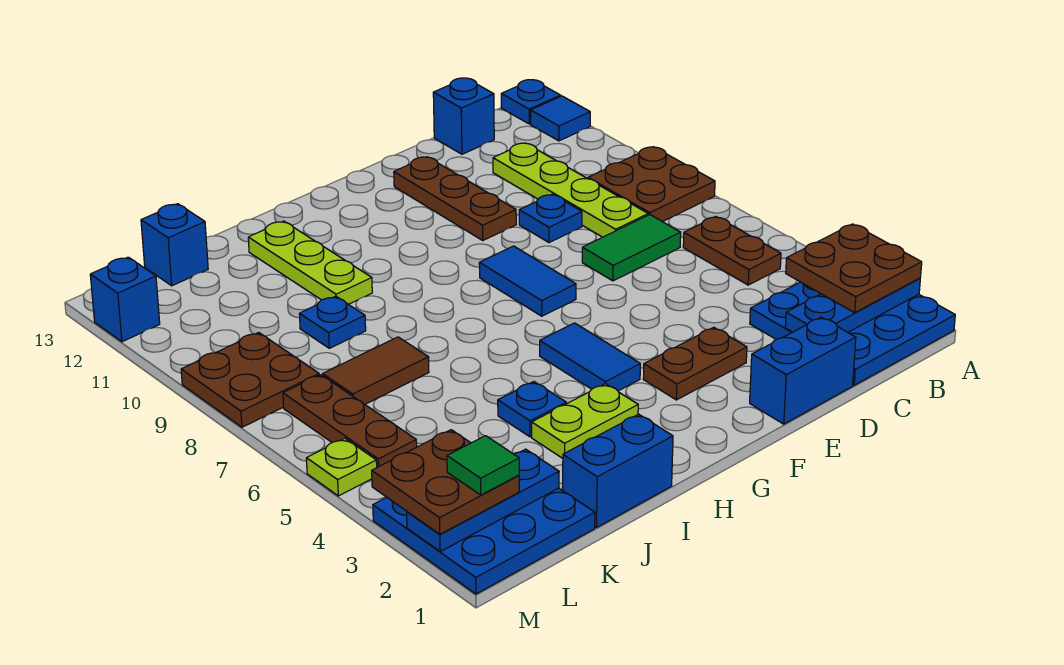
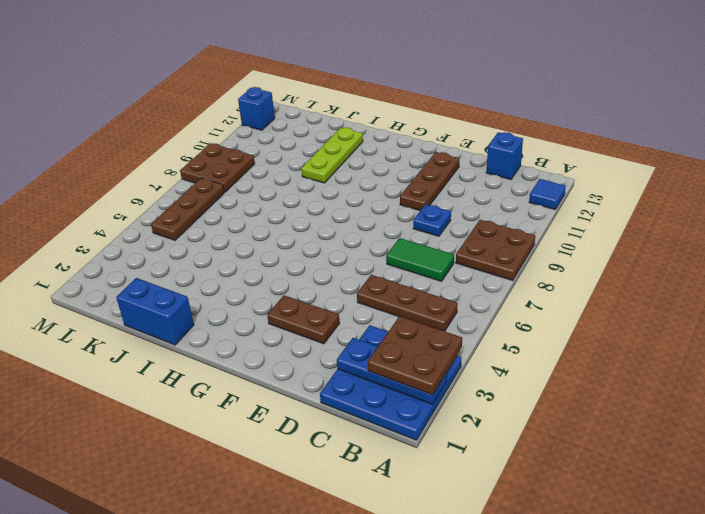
brown 1x3 plate [357,275,458,331] -> brown 1x2 plate [683,217,781,285]
none -> blue 1x1 plate [501,80,561,124]
none -> lime 1x4 plate [493,143,648,237]
none -> blue 1x2 brick [750,317,856,424]
none -> blue 1x2 tile [479,246,576,316]

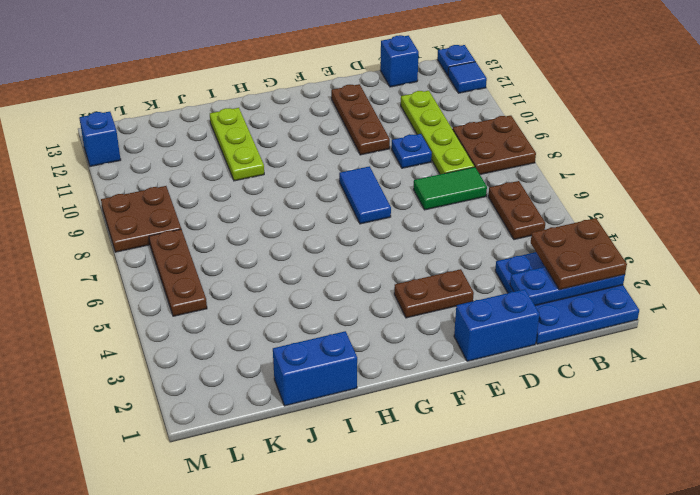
none -> blue 1x2 tile [540,323,640,391]
none -> lime 1x2 plate [532,384,638,458]
none -> blue 1x1 plate [498,382,566,437]
none -> brown 1x2 tile [323,337,429,404]

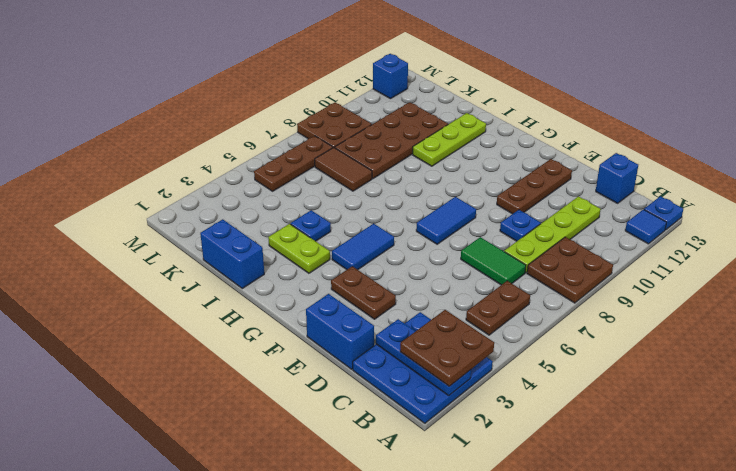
brown 2x4 plate [335,102,448,179] -> blue 1x1 plate [299,296,366,348]
none -> blue 3x3 plate [373,488,595,594]
none -> blue 1x1 brick [141,204,208,286]
none -> lime 1x1 plate [306,438,377,496]
none -> blue 1x3 plate [407,449,559,551]

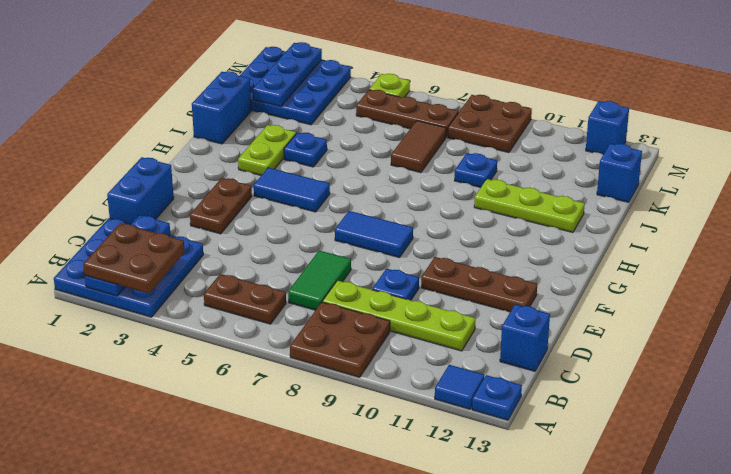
none -> brown 2x2 plate [372,430,519,534]
none -> green 1x1 tile [447,436,519,495]

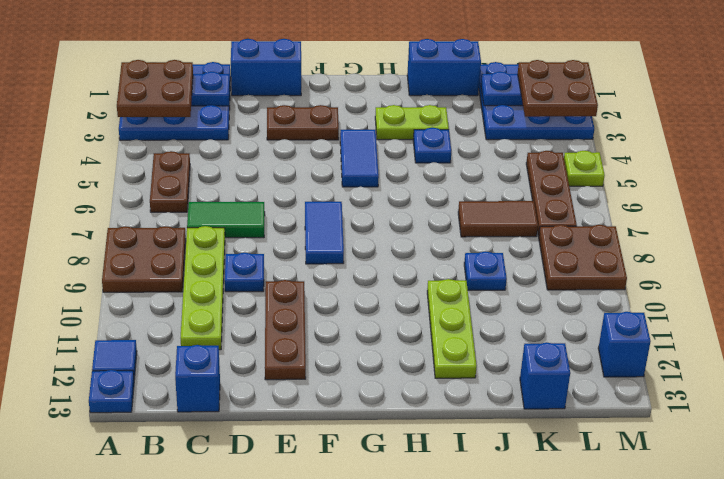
none -> green 1x1 tile [447,436,519,495]

